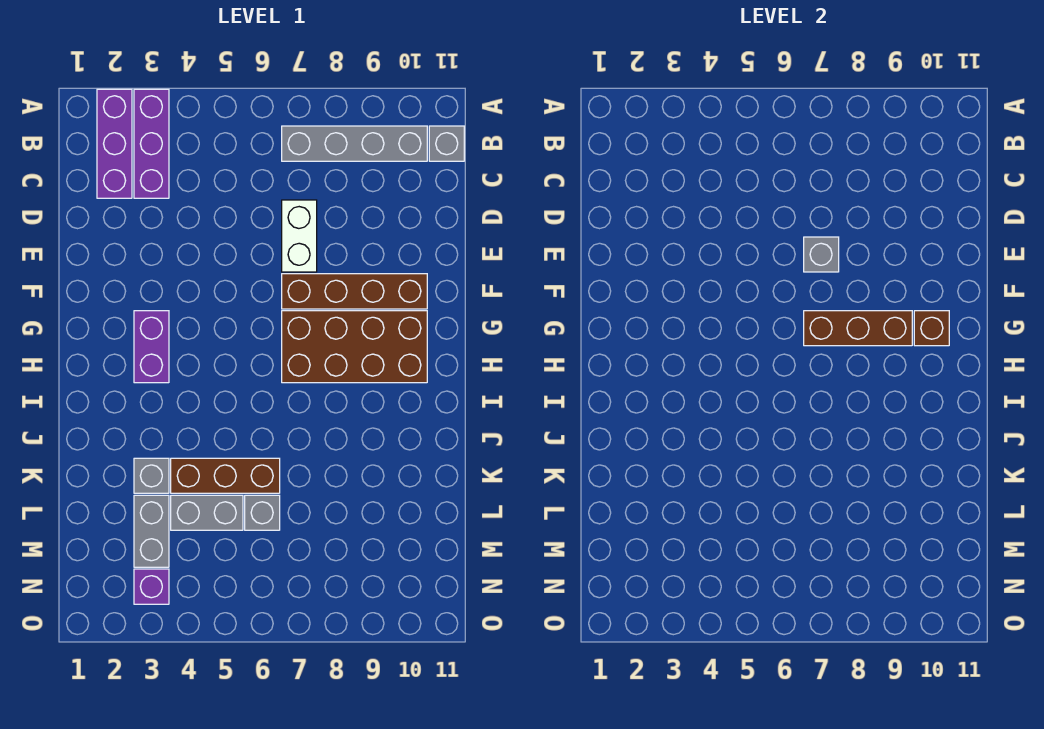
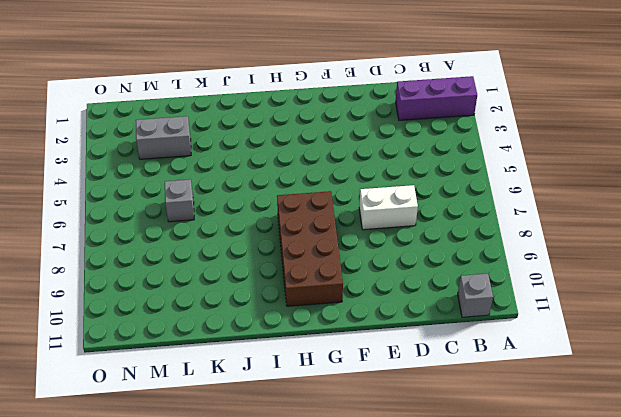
none -> purple 1x3 brick [134,89,169,198]
none -> grey 1x4 brick [282,126,427,161]
none -> brown 1x4 brick [282,274,427,309]

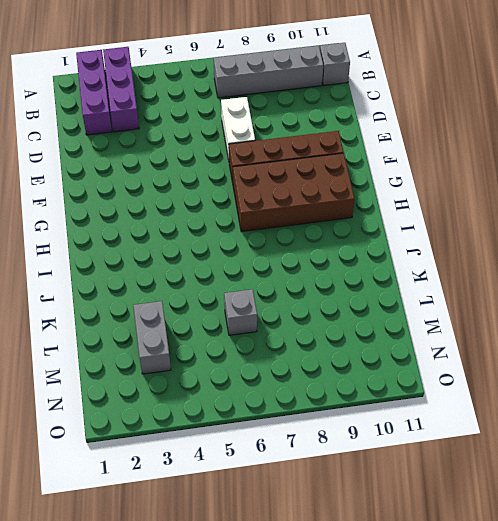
none -> purple 1x2 brick [134,311,169,383]
none -> grey 1x1 brick [134,458,169,493]
none -> brown 1x3 brick [171,458,280,493]

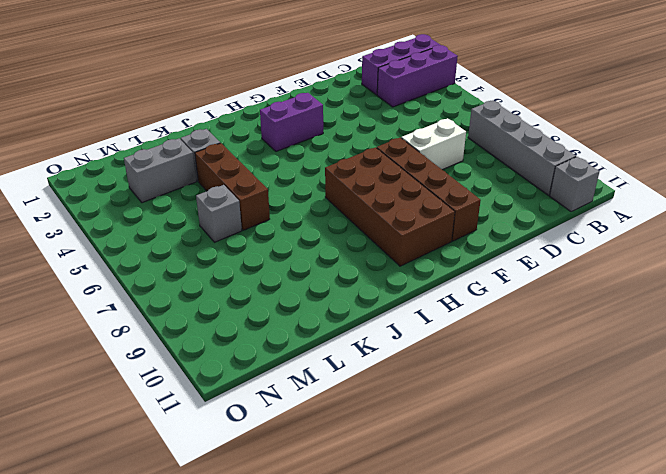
none -> grey 1x2 brick [171,495,243,530]
none -> purple 1x1 brick [134,569,169,604]
none -> grey 1x1 brick [804,237,839,272]

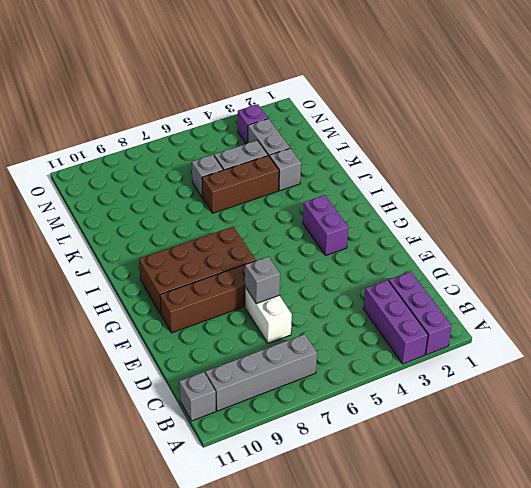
none -> brown 1x3 brick [804,311,912,346]
none -> brown 1x1 brick [914,311,949,346]

